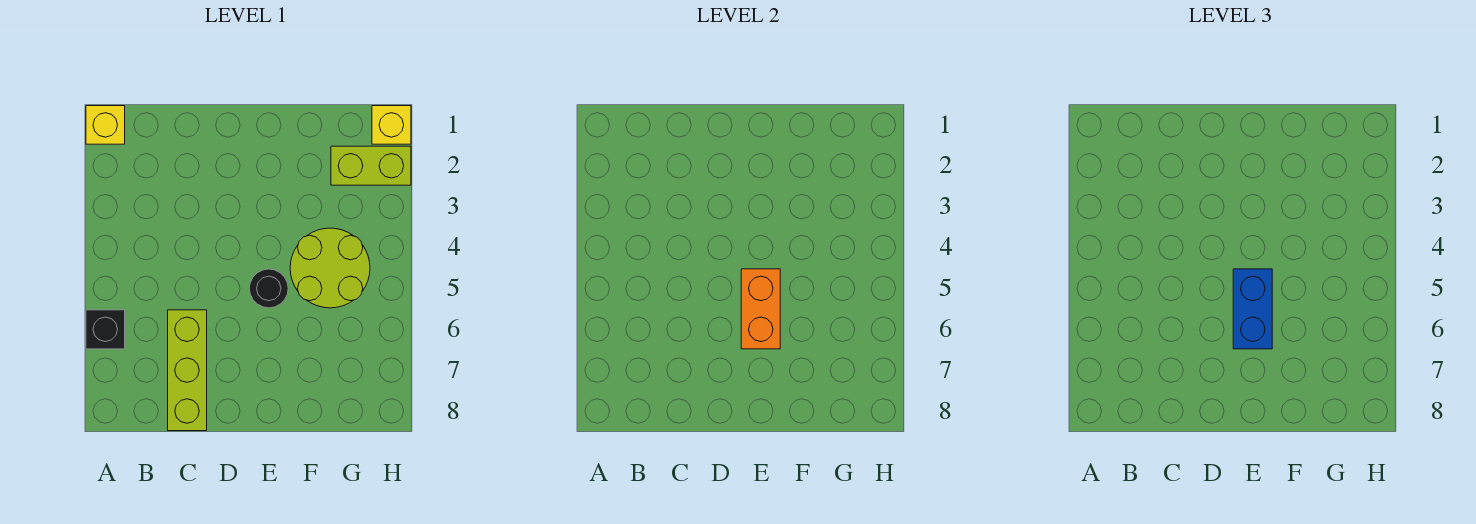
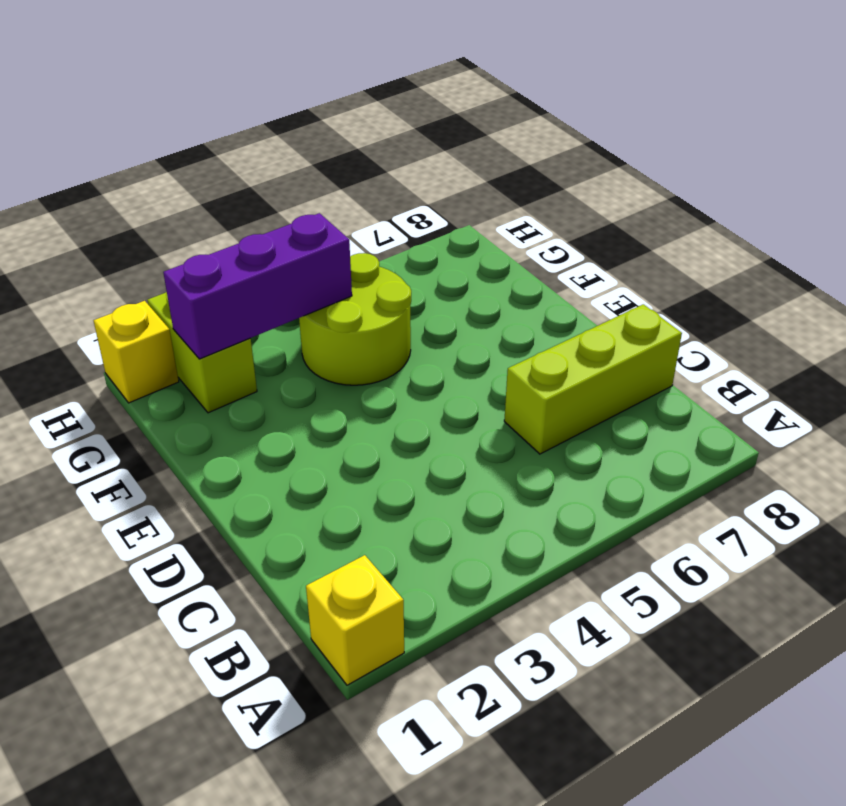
purple 1x3 brick [163,213,352,359] -> none
none -> black 1x1 brick [86,310,125,349]
none -> black 1x1 round brick [249,269,288,308]

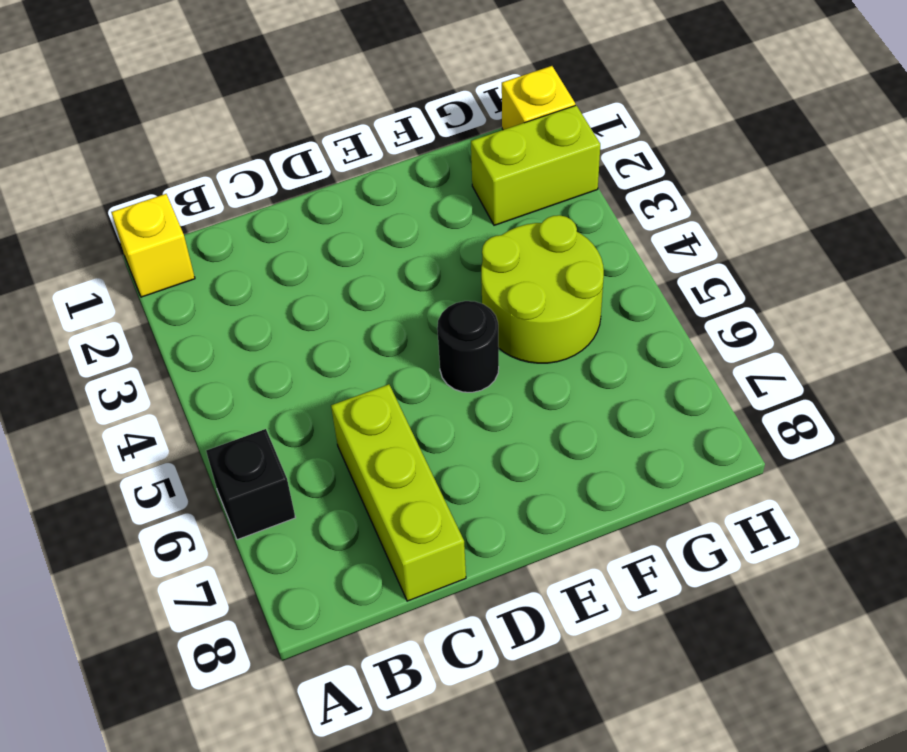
none -> orange 1x2 brick [741,269,780,349]
none -> blue 1x2 brick [1233,269,1272,349]

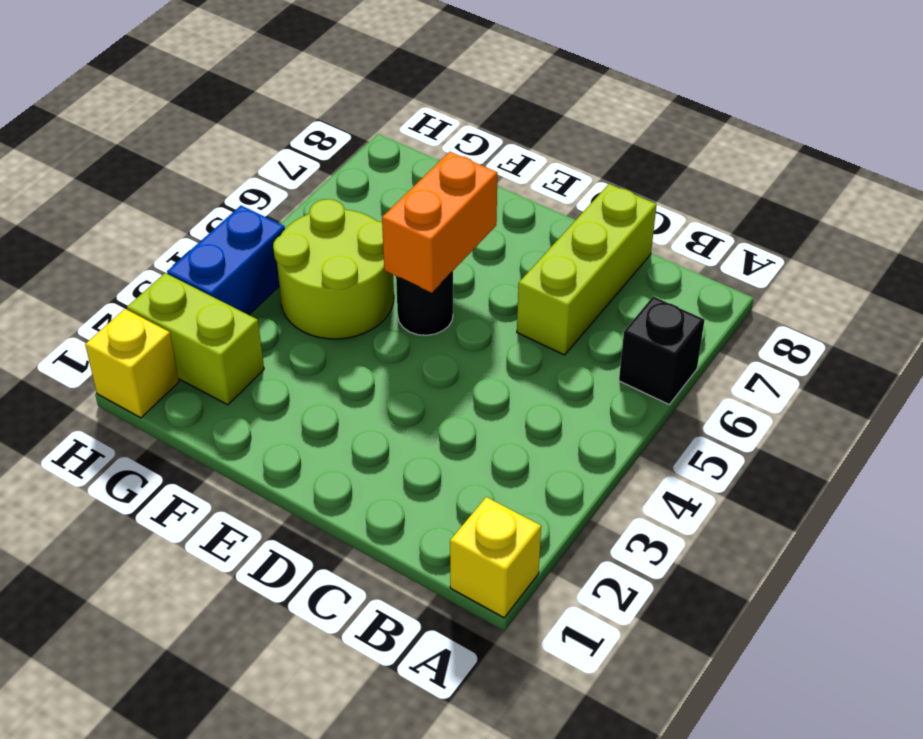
blue 1x2 brick [167,206,285,315] -> blue 1x2 brick moved to [1233,269,1272,349]

